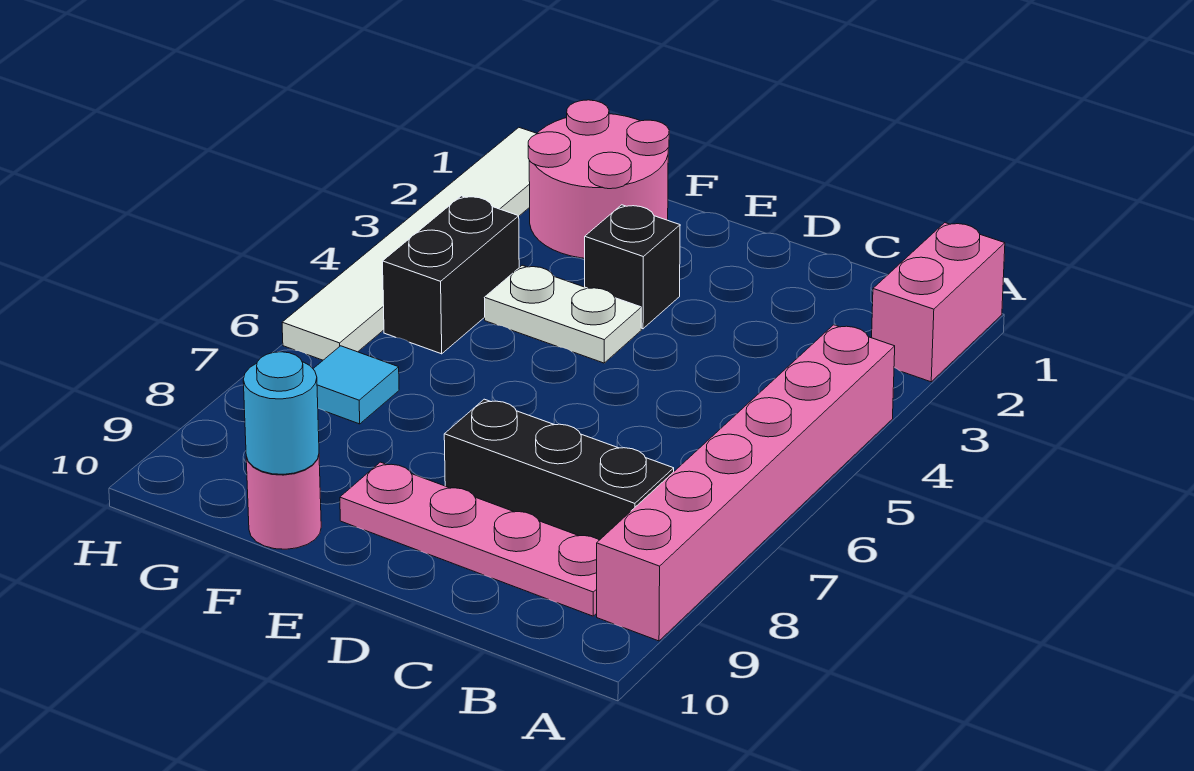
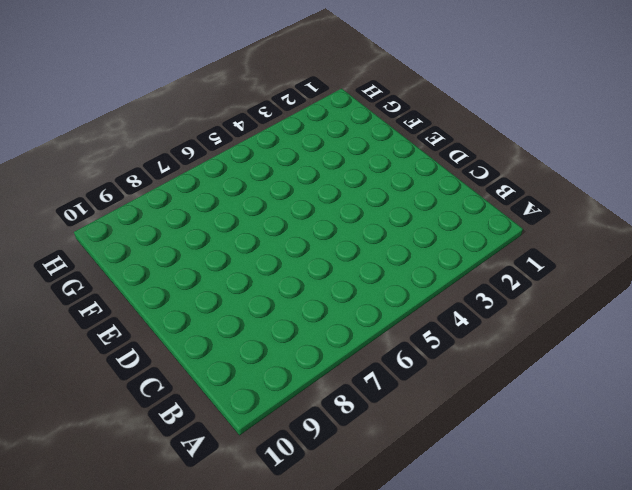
none -> pink 1x2 brick [872,223,1005,382]
none -> pink 1x6 brick [597,325,895,641]
none -> black 1x3 brick [444,399,674,540]

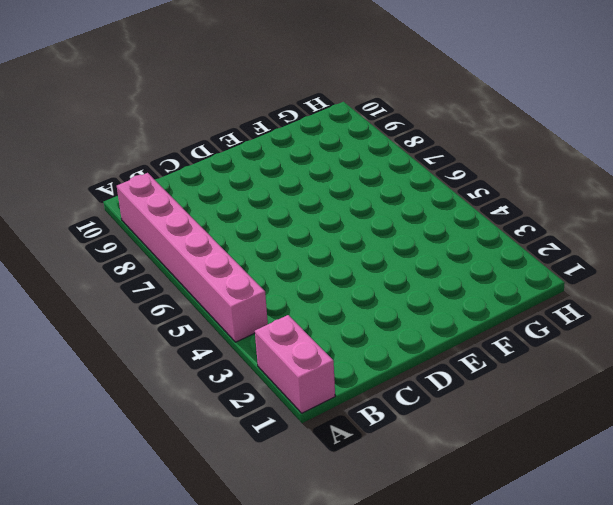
none -> black 1x3 brick [444,399,674,540]
none -> pink 1x4 plate [340,462,599,616]
none -> black 1x1 brick [585,205,680,329]

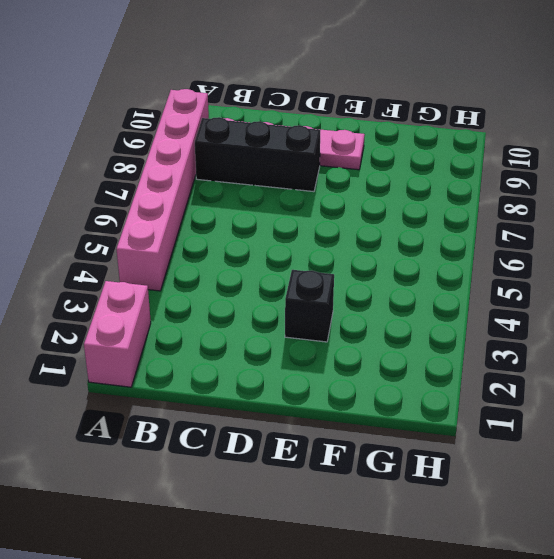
none -> white 1x2 plate [484,265,641,363]
none -> pink 2x2 round brick [528,100,669,258]
none -> pink 1x1 round brick [246,455,321,549]

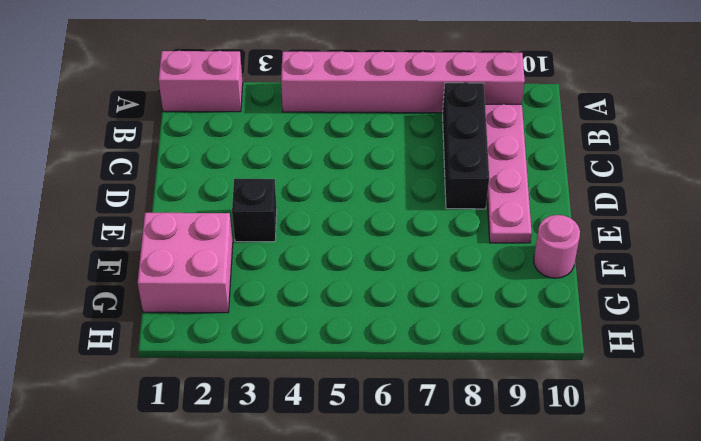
pink 2x2 brick [138,213,233,313] -> pink 2x2 round brick [528,100,669,258]
none -> white 1x2 plate [484,265,641,363]
none -> black 1x2 brick [383,196,519,354]
none -> cyan 1x1 tile [313,346,399,424]

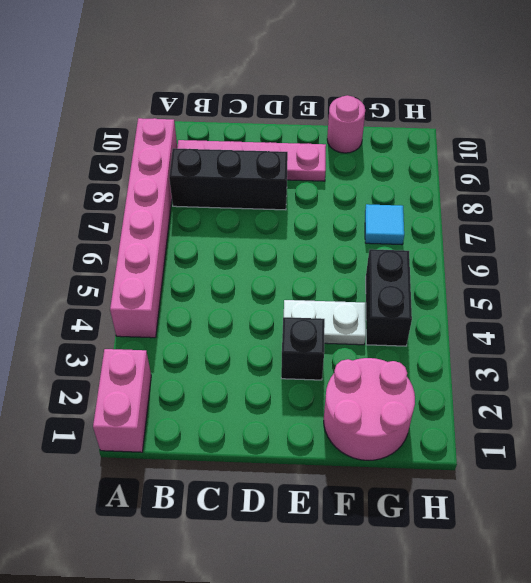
none -> white 1x6 tile [282,128,537,360]
none -> cyan 1x1 round brick [243,352,319,474]

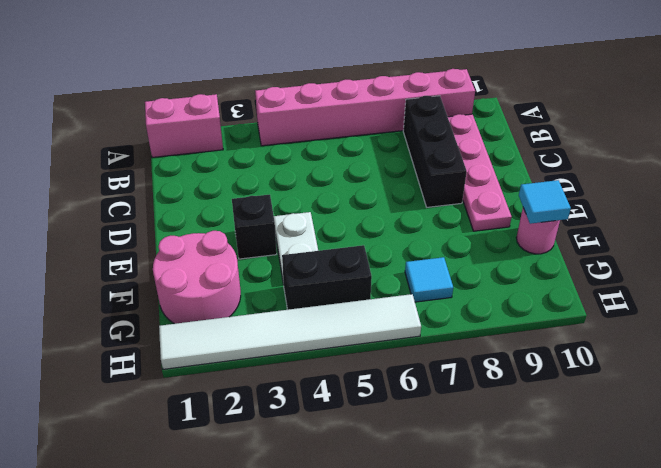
cyan 1x1 tile [519,180,571,224] -> cyan 1x1 round brick [243,352,319,474]

